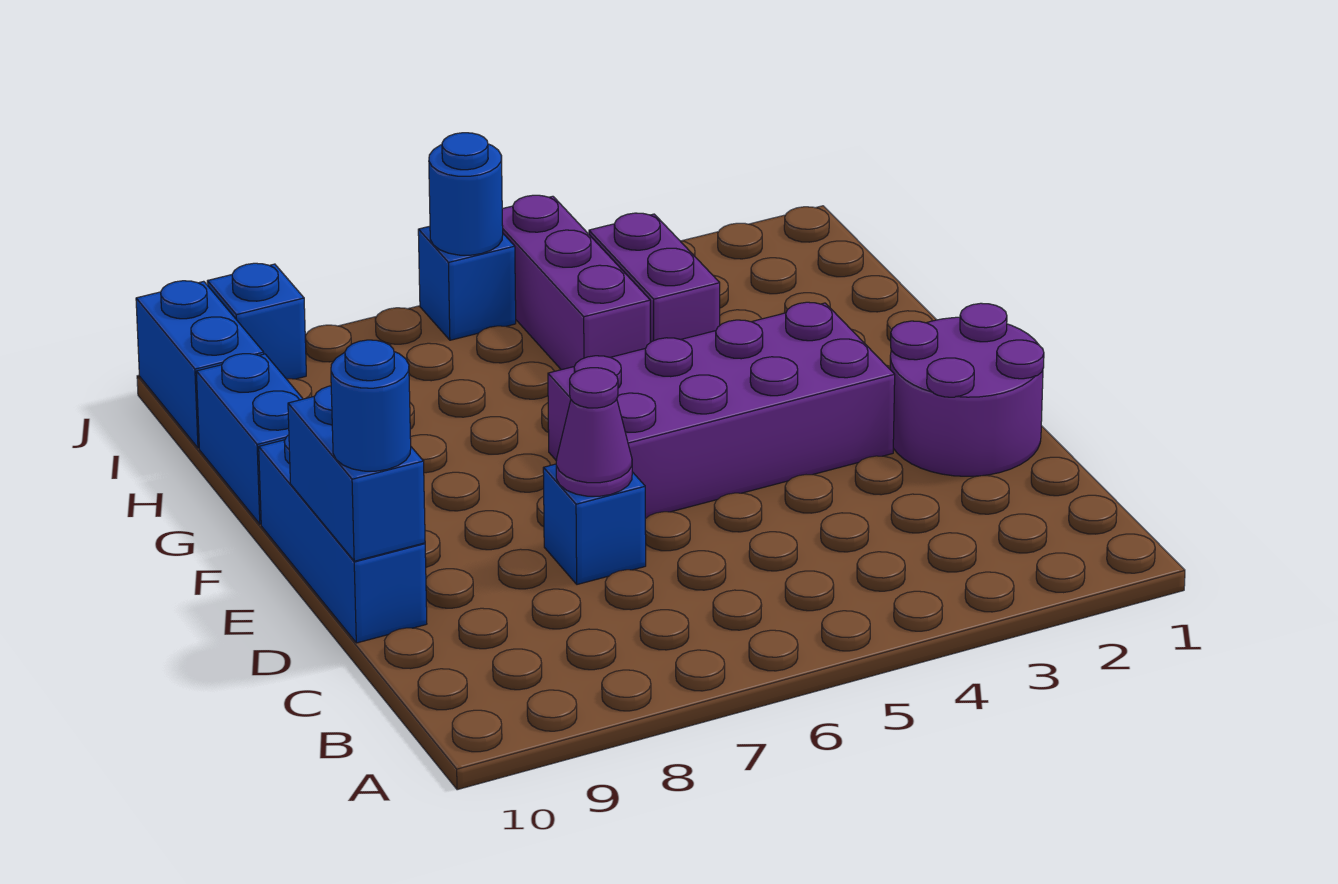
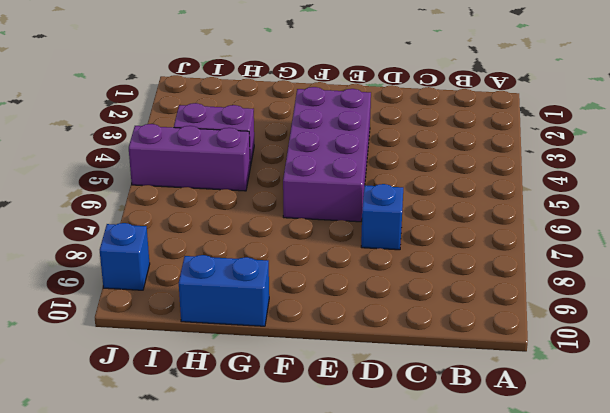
none -> purple 2x2 round brick [890,303,1044,476]
none -> blue 1x3 brick [259,435,427,643]
none -> blue 1x2 brick [136,281,264,448]

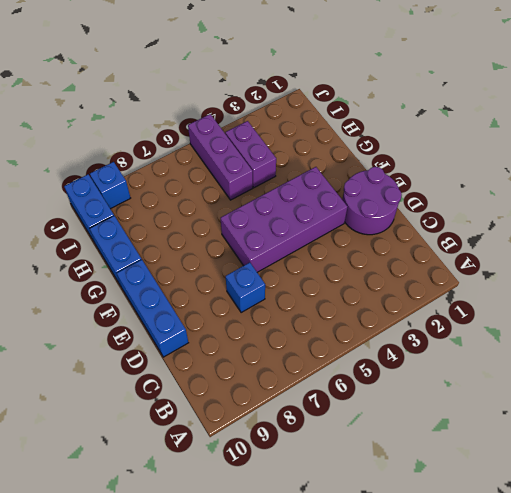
none -> blue 1x1 brick [418,226,516,340]
none -> purple 1x1 cone [556,368,632,496]
none -> blue 1x2 brick [288,386,425,561]

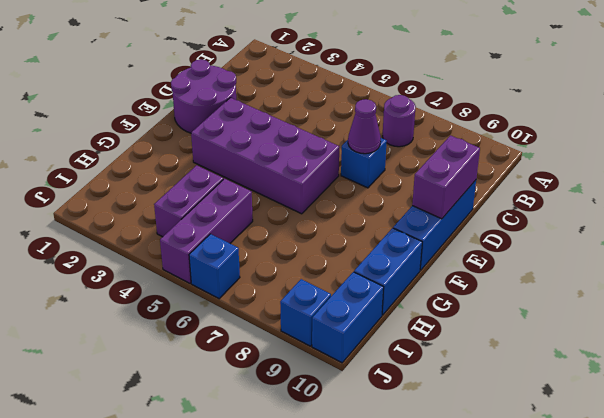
purple 1x1 round brick [382,95,416,147] -> none
purple 1x2 brick [412,136,480,219] -> blue 1x2 brick [288,386,425,561]
none -> blue 1x1 round brick [429,133,503,255]
none -> blue 1x1 round brick [331,340,411,471]

